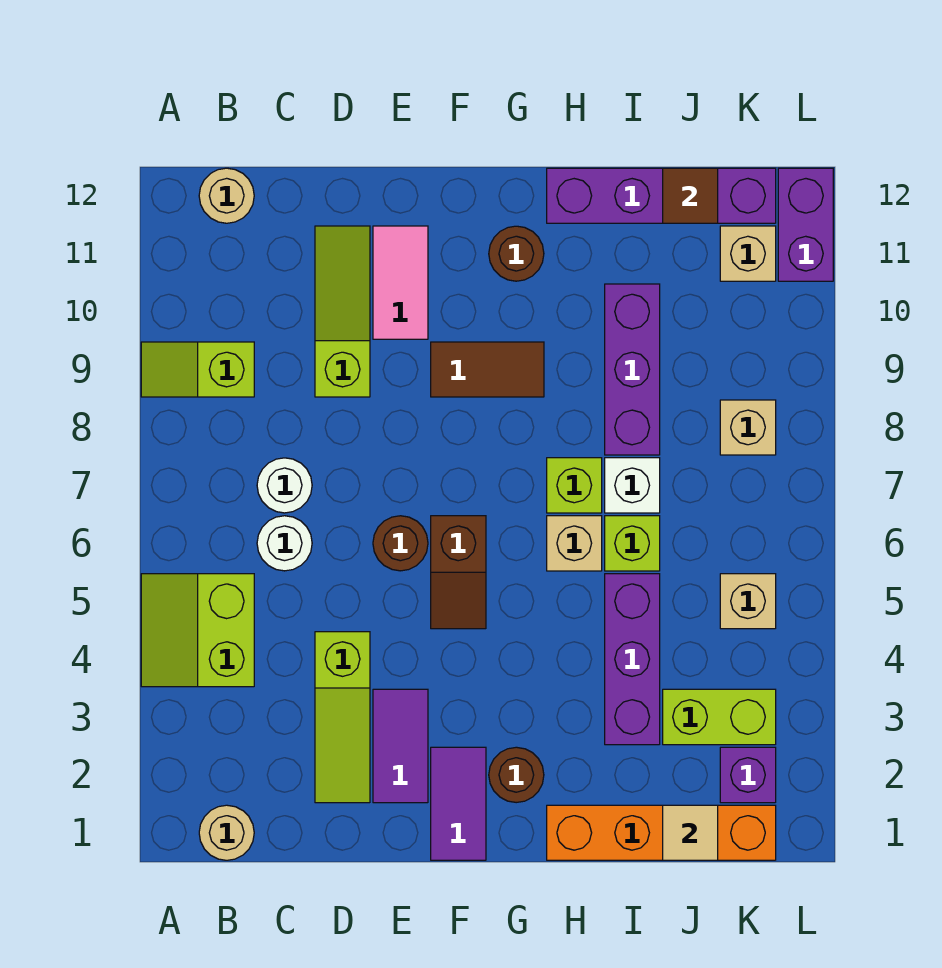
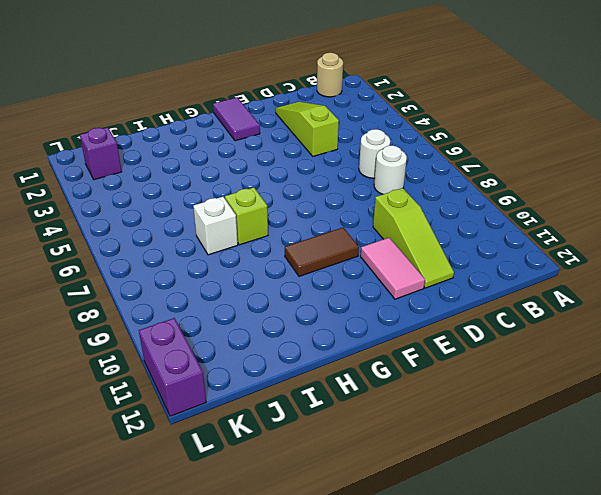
none -> lime 2x2 slope [141,574,254,687]
none -> lime 1x2 slope [141,342,254,397]
none -> tan 1x1 round brick [199,168,254,223]
none -> purple 1x2 tile [373,689,428,803]

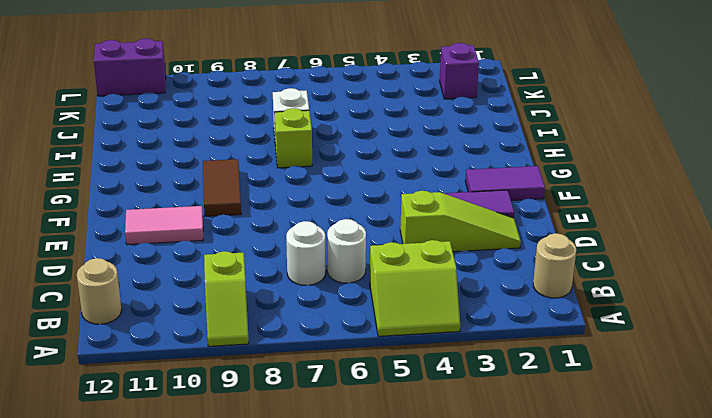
none -> lime 1x3 slope [315,226,370,397]
none -> brown 1x1 round brick [373,516,428,571]
none -> brown 1x2 slope [431,516,486,629]
none -> brown 1x1 round brick [489,747,544,803]

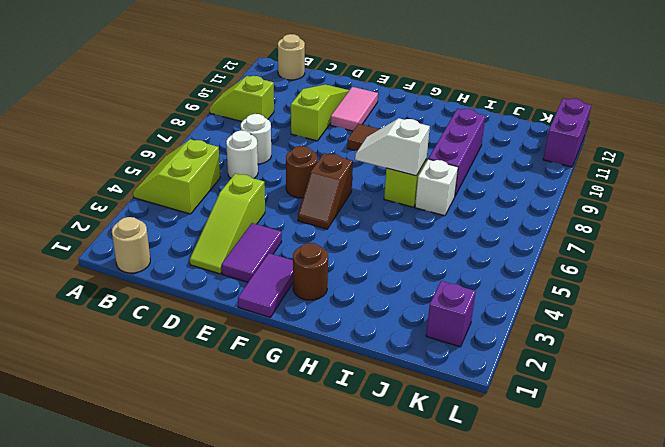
white 1x2 slope [355,118,430,176] -> none
none -> brown 1x1 round brick [489,226,544,281]
none -> orange 1x4 brick [547,805,776,860]
none -> tan 1x1 brick [547,516,602,571]
none -> purple 1x4 brick [547,168,776,223]

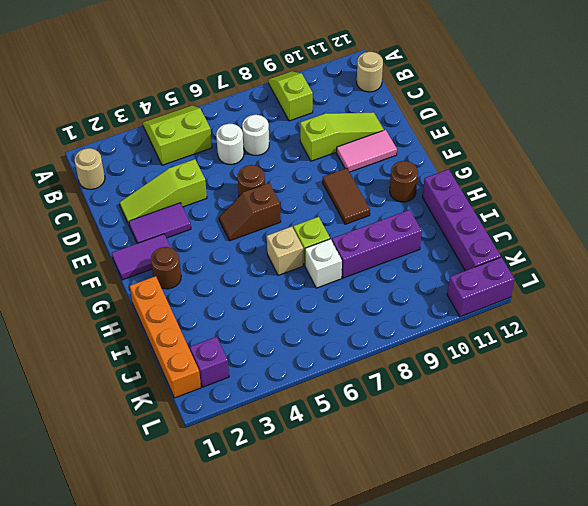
none -> purple 1x3 brick [605,574,660,745]
none -> lime 1x1 brick [605,516,660,571]
none -> lime 1x2 brick [663,689,776,745]
none -> tan 1x1 brick [720,574,776,629]

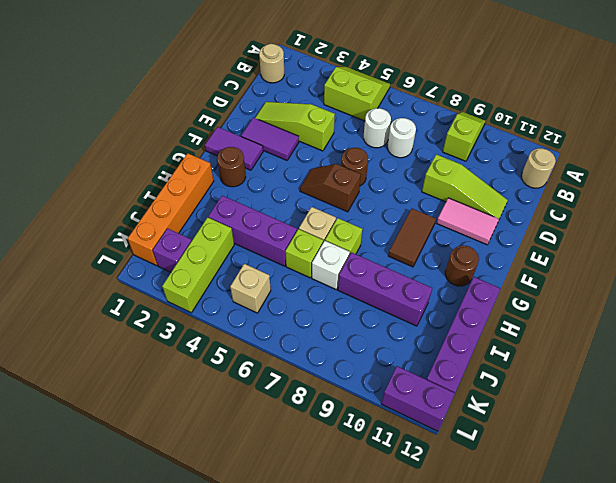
lime 1x3 brick [162,217,234,313] -> lime 1x2 brick [663,689,776,745]
none -> tan 1x1 brick [720,400,776,455]
none -> tan 1x1 brick [720,226,776,281]
none -> tan 1x1 tile [663,805,718,860]
none -> brown 1x1 tile [663,168,718,223]

